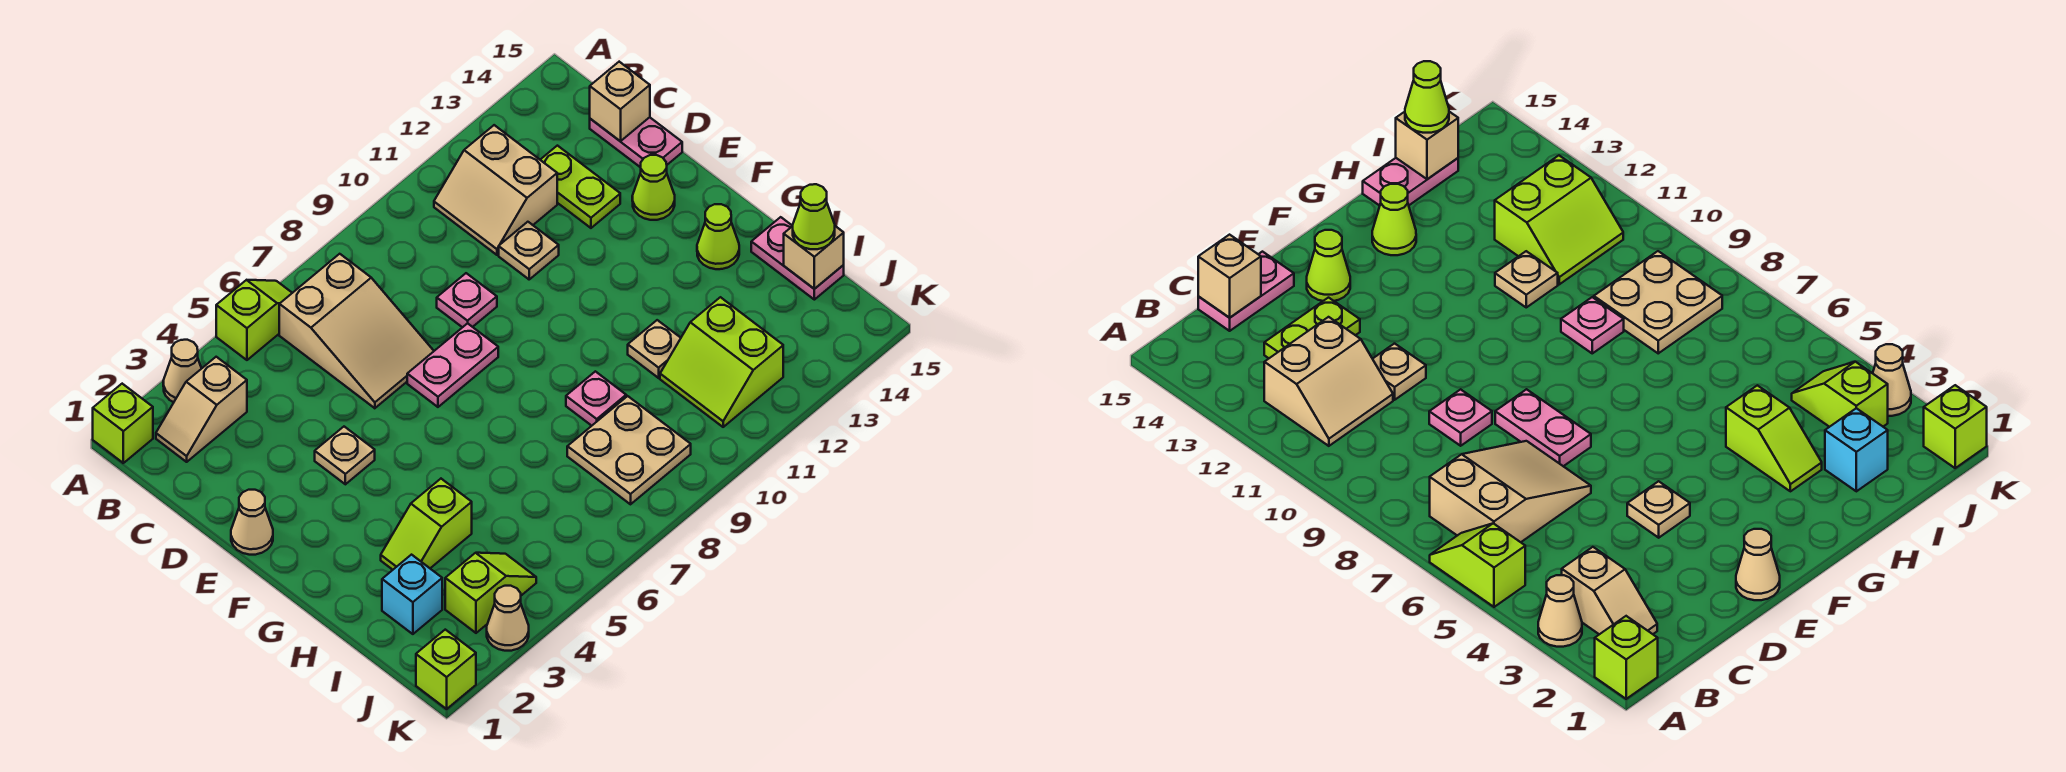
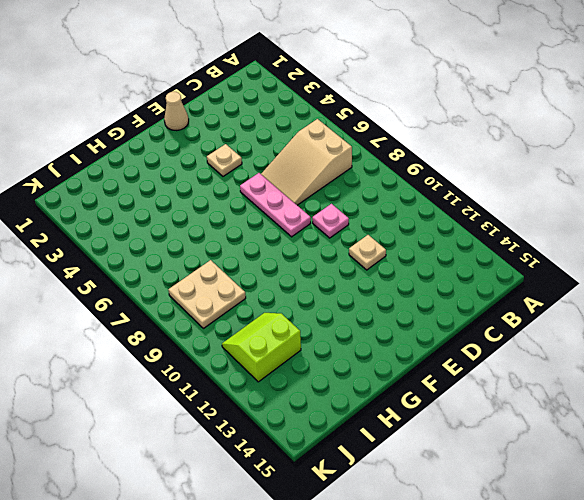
pink 1x3 plate [240,173,311,237] -> pink 1x2 plate [407,323,498,407]
none -> lime 1x1 brick [93,384,153,463]
none -> tan 1x1 cone [163,340,202,402]
none -> lime 1x2 slope [216,280,292,360]

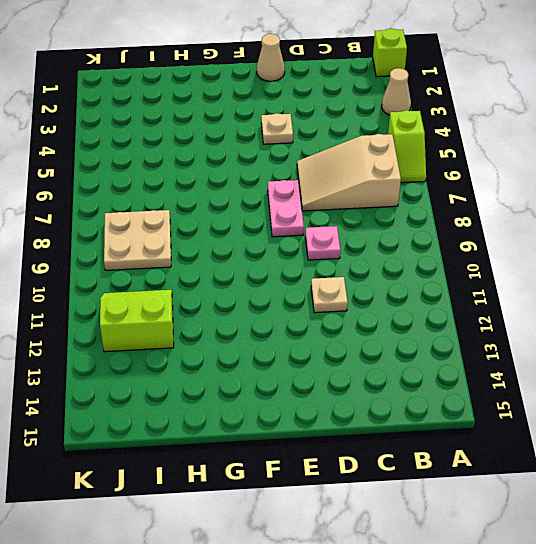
none -> tan 1x2 slope [156,357,247,462]
none -> tan 2x2 slope [434,125,557,255]
none -> lime 1x2 plate [540,146,620,228]

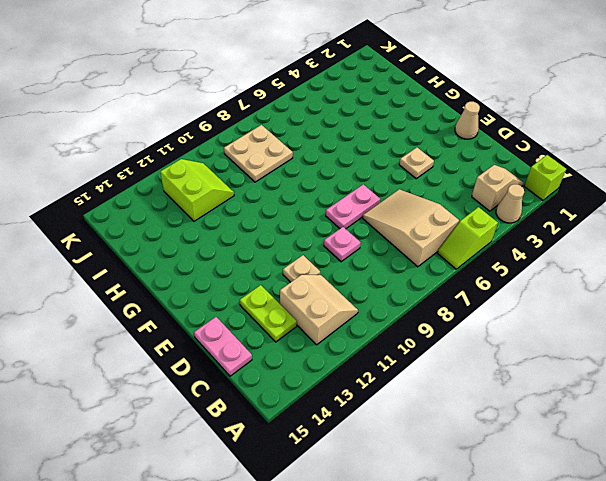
none -> lime 1x1 cone [632,155,675,220]
none -> lime 1x1 cone [697,204,739,269]
none -> lime 1x2 slope [381,479,472,570]

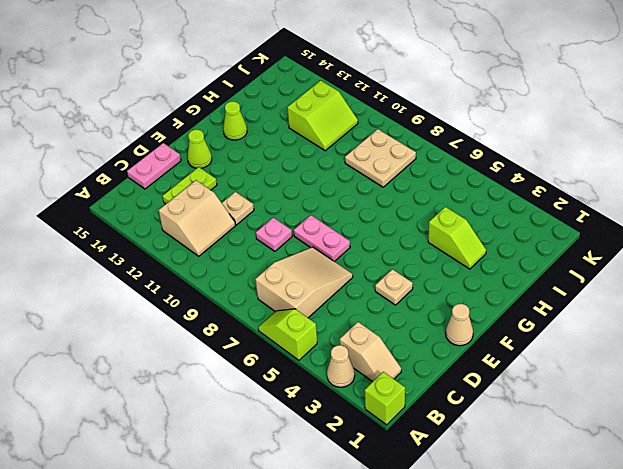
none -> pink 1x1 plate [566,371,626,426]
none -> tan 1x1 plate [628,320,681,378]
none -> pink 1x2 plate [751,217,844,300]

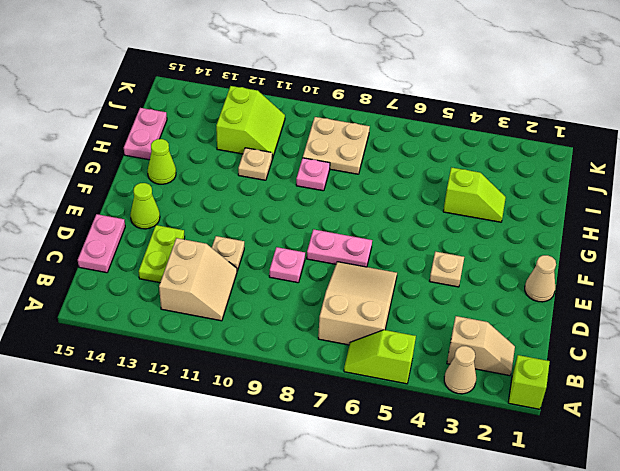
none -> cyan 1x1 brick [382,555,442,634]
none -> lime 1x2 slope [445,553,536,633]
none -> lime 1x1 brick [416,630,476,709]

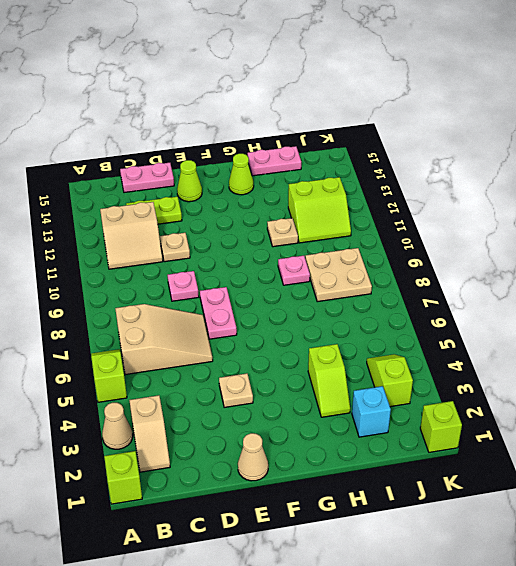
none -> tan 1x1 cone [487,586,529,651]
none -> tan 1x1 brick [590,62,650,141]
none -> tan 1x1 brick [784,226,844,289]

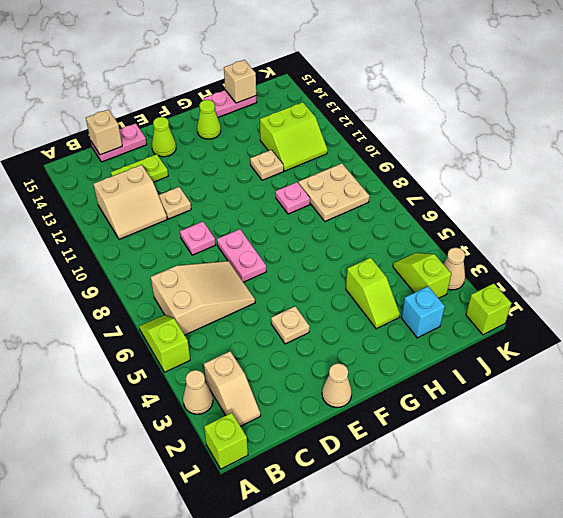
none -> lime 1x1 cone [793,184,835,249]

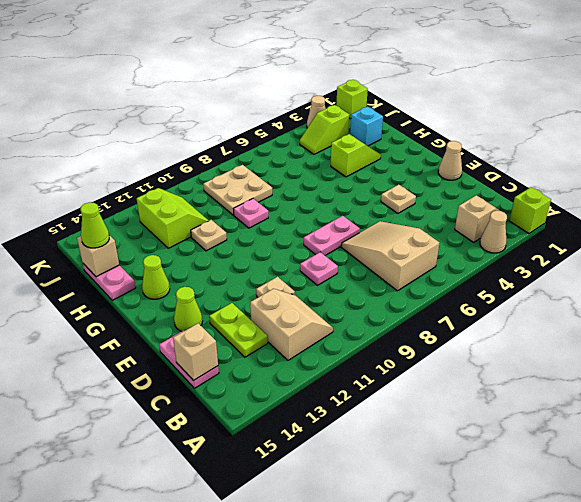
none -> lime 1x2 slope [216,280,292,360]

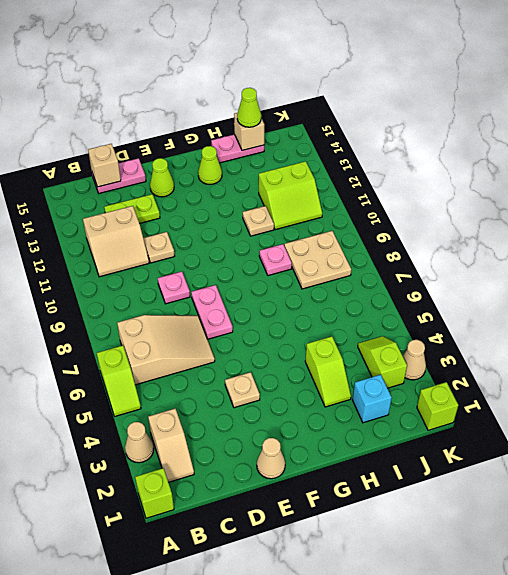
lime 1x2 slope [97,346,141,416] -> lime 1x2 slope turned to [216,280,292,360]

